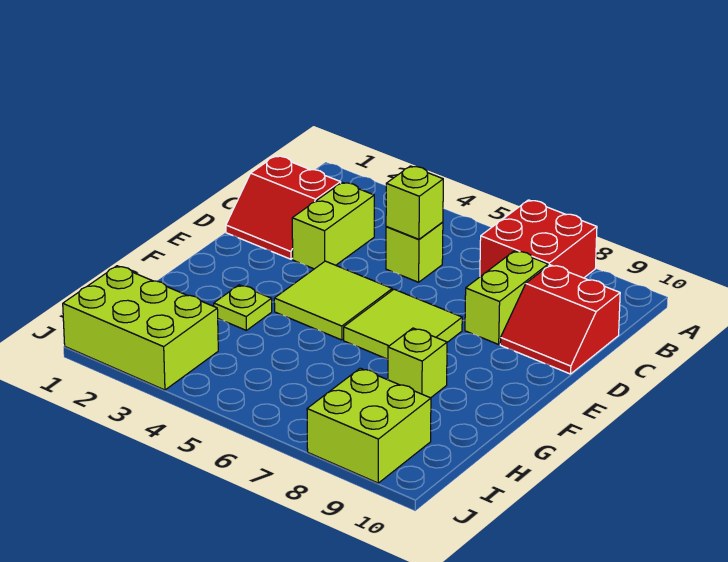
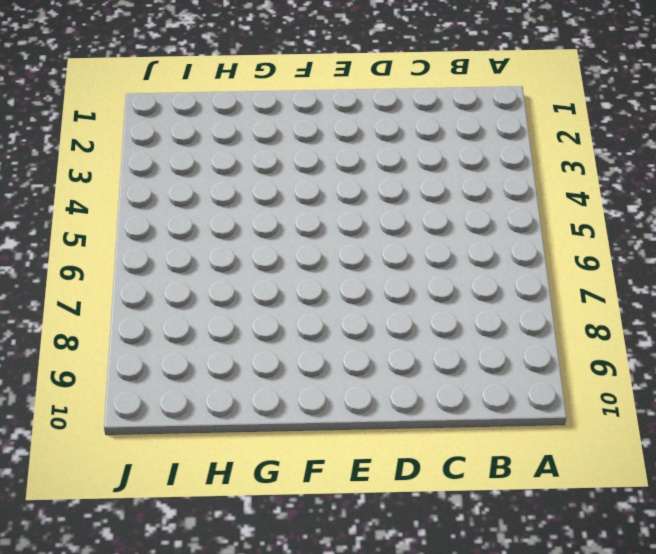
none -> red 2x2 brick [480,200,597,278]
none -> red 2x2 slope [226,156,341,259]
none -> lime 1x2 brick [292,182,374,269]

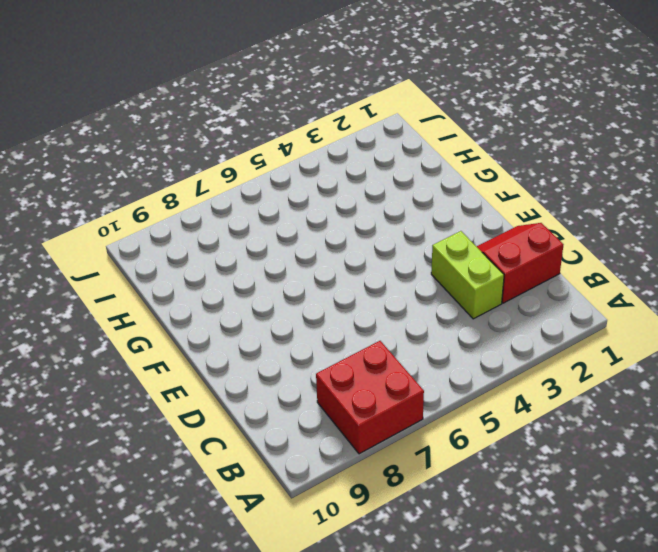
none -> lime 1x1 brick [386,222,443,282]
none -> lime 1x2 brick [465,251,548,344]
none -> red 2x2 slope [500,265,620,374]

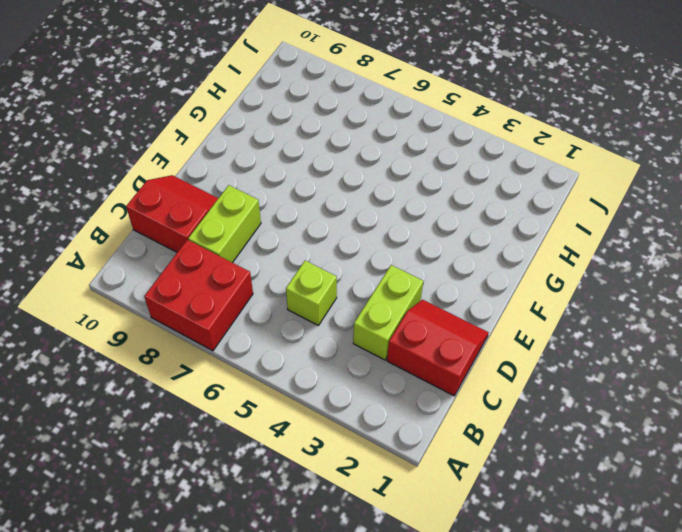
none -> lime 2x2 tile [274,261,392,340]
none -> lime 2x2 tile [344,289,462,359]
none -> lime 1x1 plate [214,285,272,330]

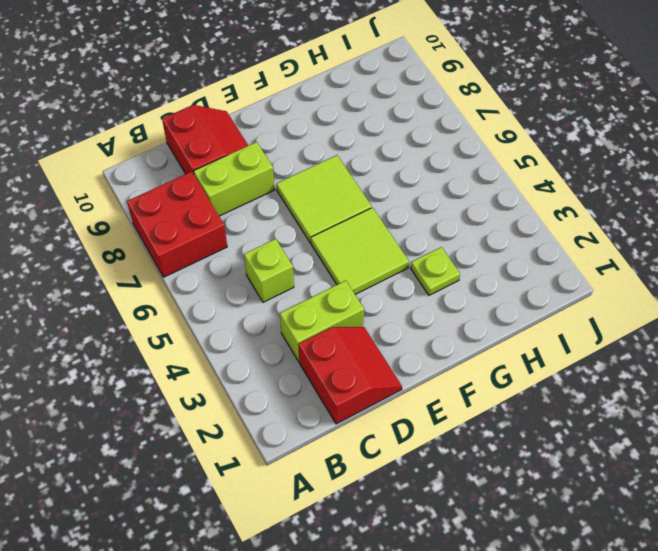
none -> lime 1x1 brick [388,328,447,398]
none -> lime 2x3 brick [63,266,218,390]
none -> lime 2x2 brick [307,368,431,483]

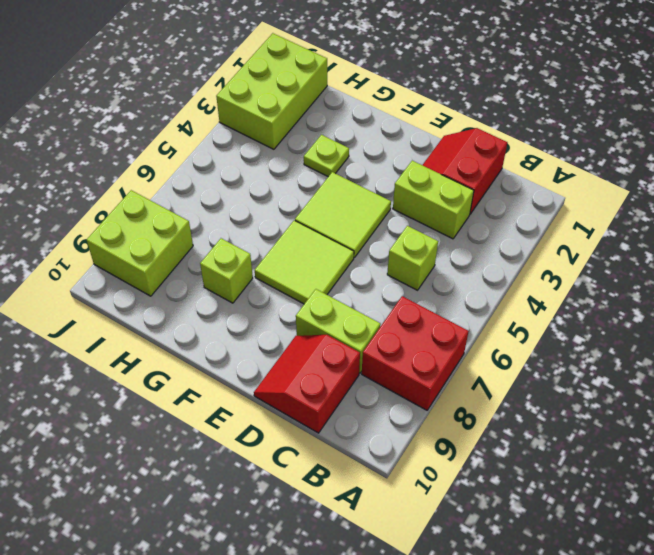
none -> lime 1x1 brick [386,166,443,239]

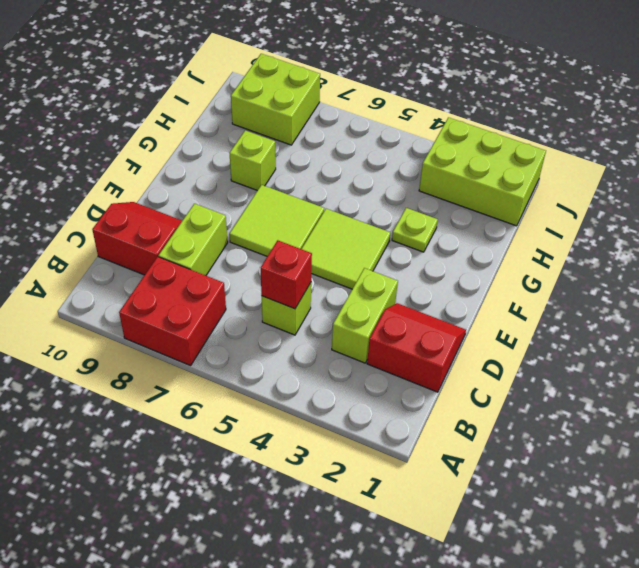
red 1x1 brick [261,240,312,309] -> lime 1x1 brick [386,166,443,239]

